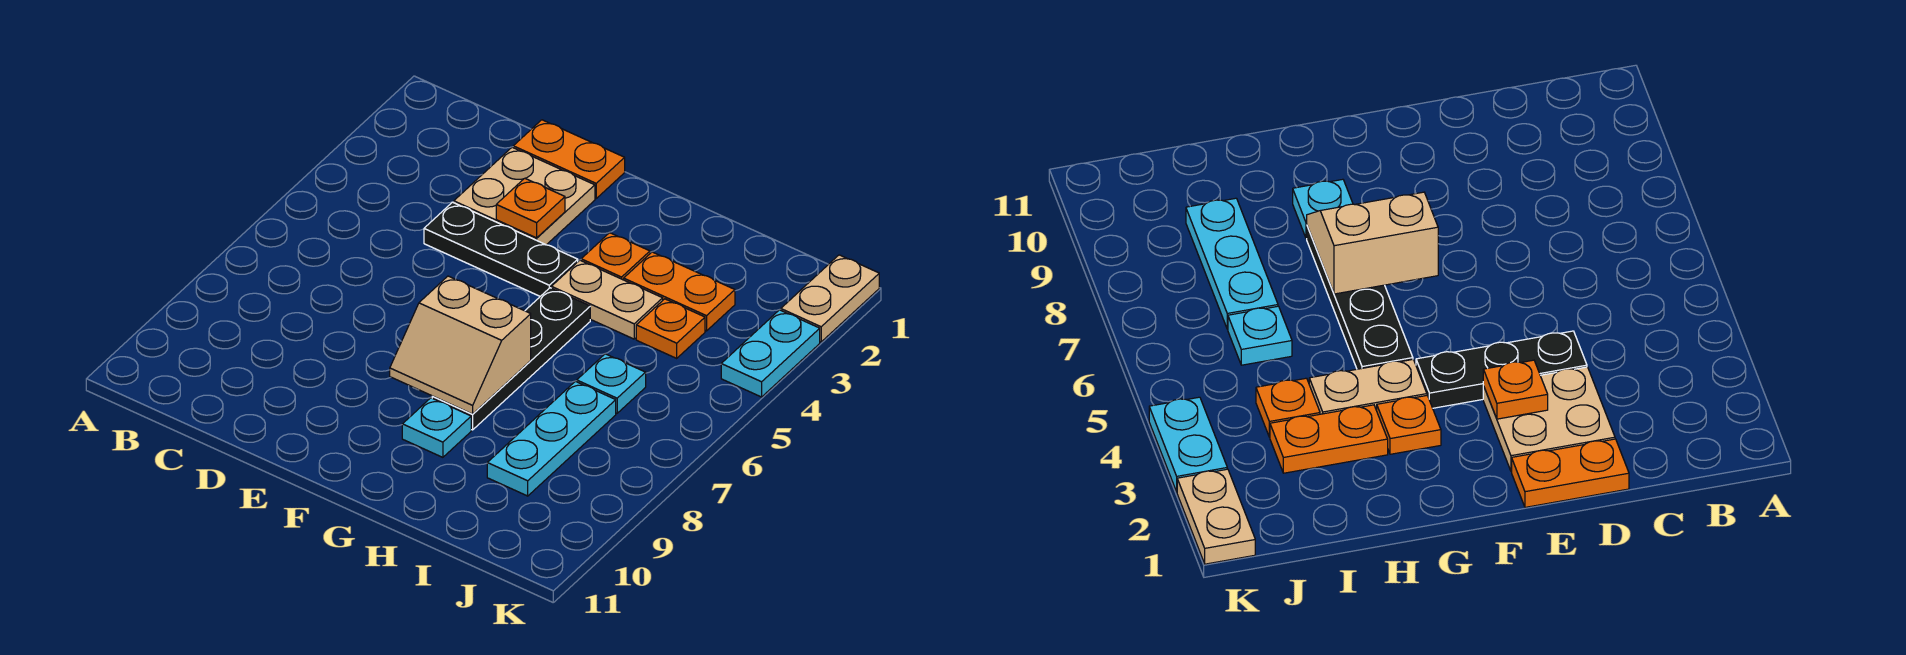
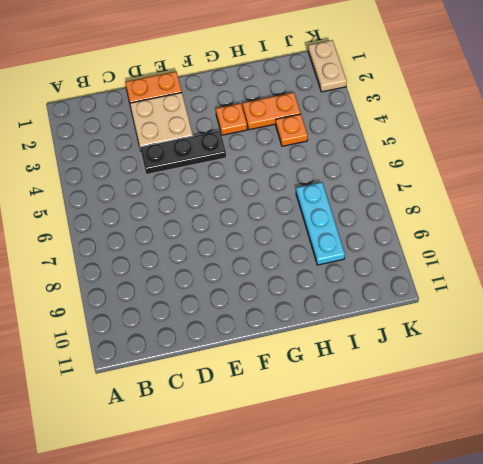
none -> tan 1x2 plate [551,260,663,339]
none -> black 1x4 plate [432,288,590,430]
none -> cyan 1x1 plate [402,398,471,457]

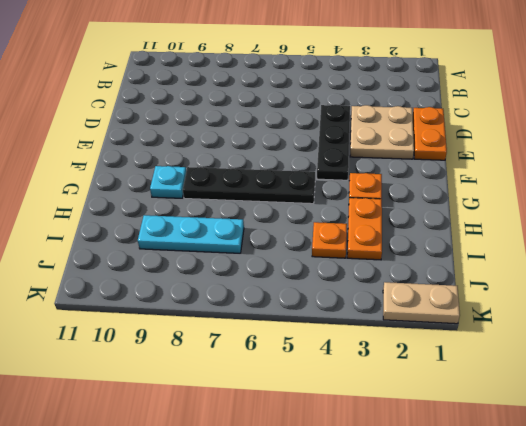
none -> tan 1x2 plate [551,260,663,339]
none -> cyan 1x1 plate [577,354,646,413]
none -> cyan 1x2 plate [721,310,820,397]

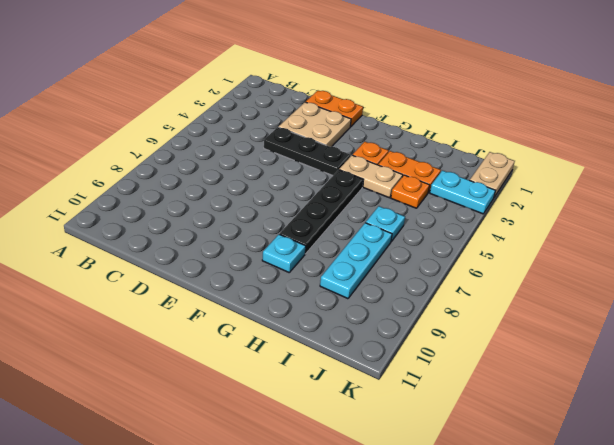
cyan 1x2 plate [430,171,496,214] -> cyan 1x2 plate turned to [721,310,820,397]
none -> orange 1x1 plate [496,178,565,238]
none -> tan 2x2 slope [390,276,531,414]

